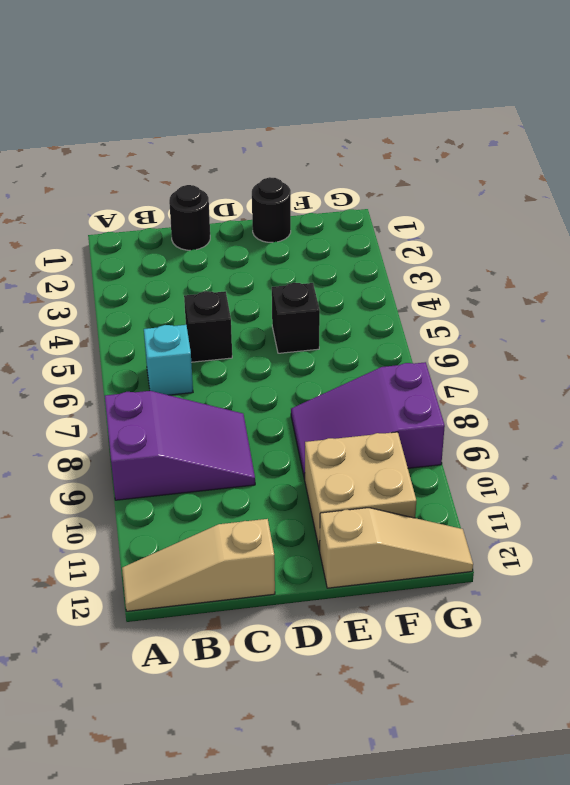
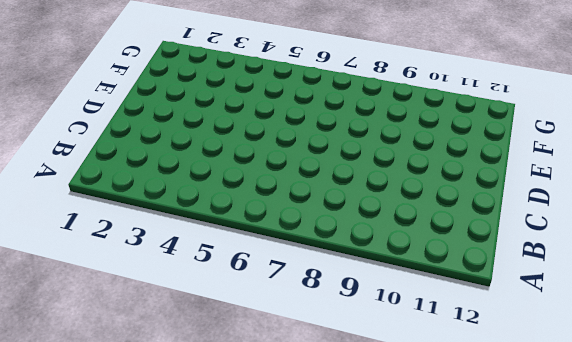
none -> purple 2x3 slope [105,391,255,500]
none -> tan 1x3 slope [122,519,275,611]

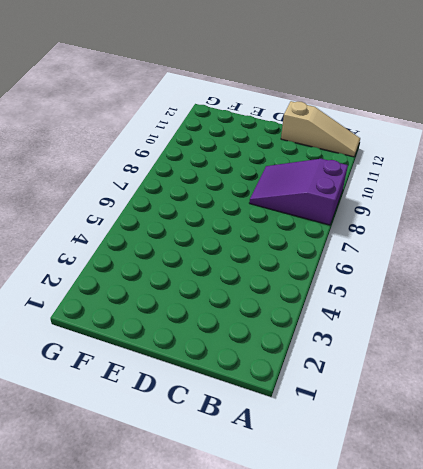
none -> cyan 1x1 brick [144,325,193,395]
none -> black 1x1 round brick [169,185,210,250]

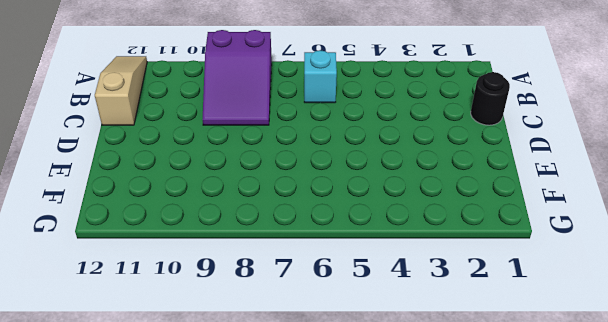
none -> black 1x1 brick [184,291,232,362]
none -> black 1x1 round brick [252,177,291,242]

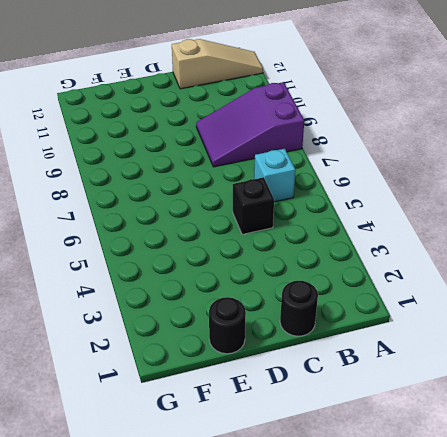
none -> black 1x1 brick [272,283,320,353]
none -> purple 2x3 slope [291,362,445,479]

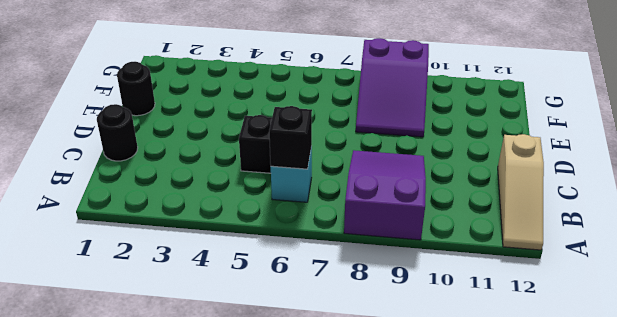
black 1x1 brick [269,106,312,169] -> black 1x1 brick moved to [272,283,320,353]
none -> tan 2x2 brick [305,432,416,550]
none -> tan 1x3 slope [320,508,473,588]

